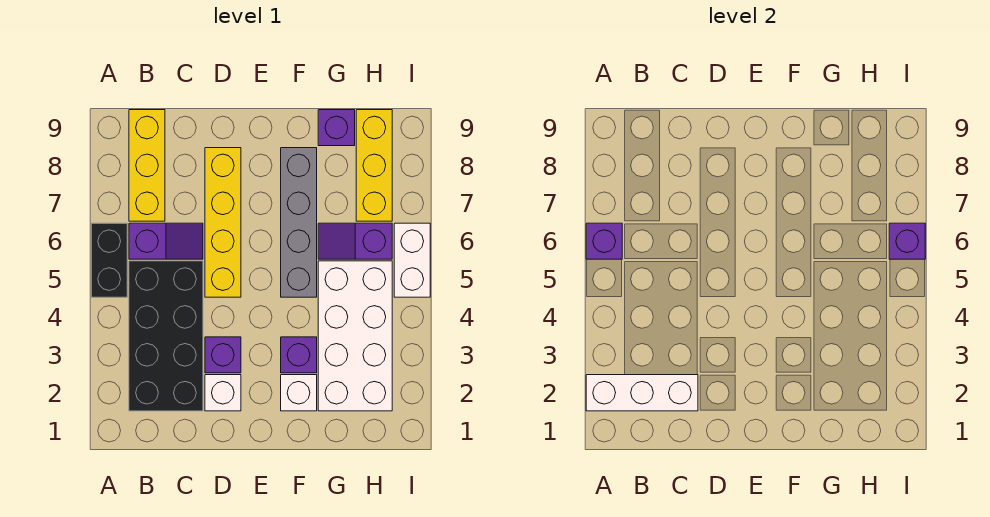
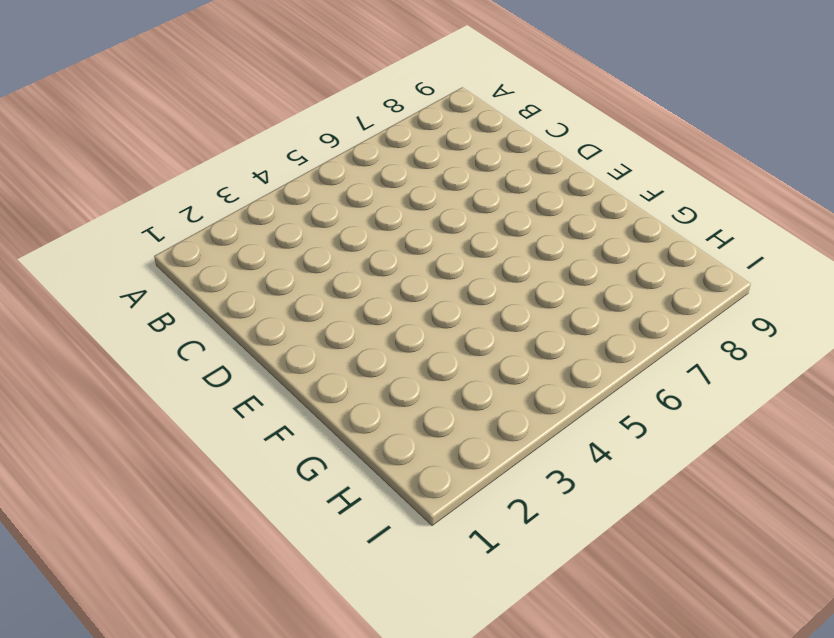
none -> black 1x2 brick [91,223,127,297]
none -> black 2x4 brick [129,261,203,411]
none -> purple 1x2 slope [129,223,203,259]

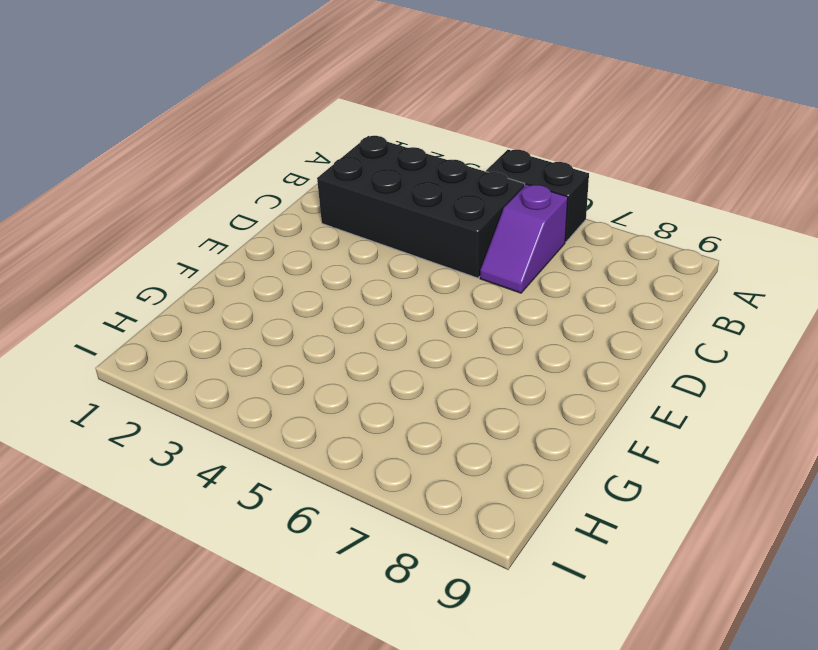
none -> yellow 1x3 brick [129,110,165,221]
none -> white 1x1 brick [205,375,241,411]
none -> purple 1x1 brick [205,337,241,373]

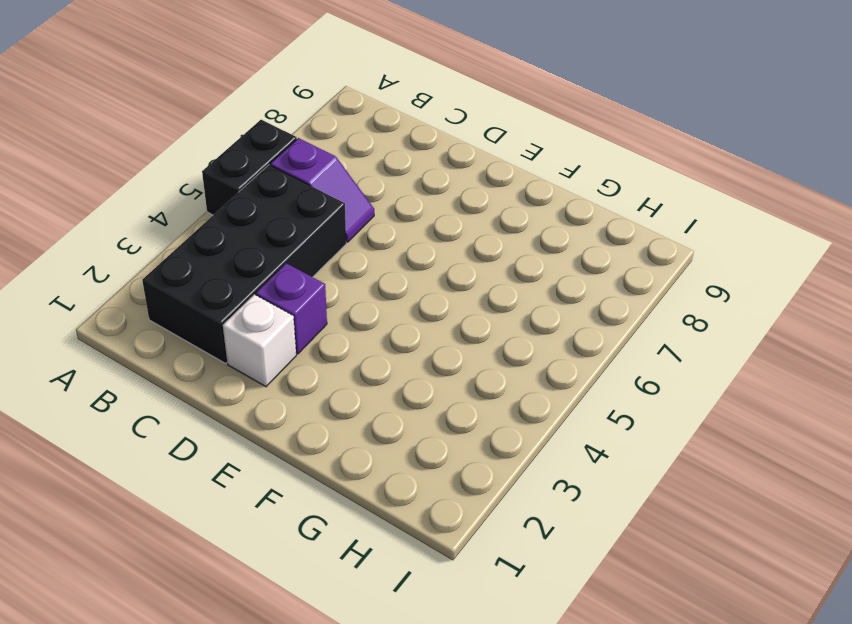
none -> yellow 1x3 brick [129,110,165,221]
none -> yellow 1x4 brick [205,148,241,297]
none -> white 1x1 brick [281,375,317,411]

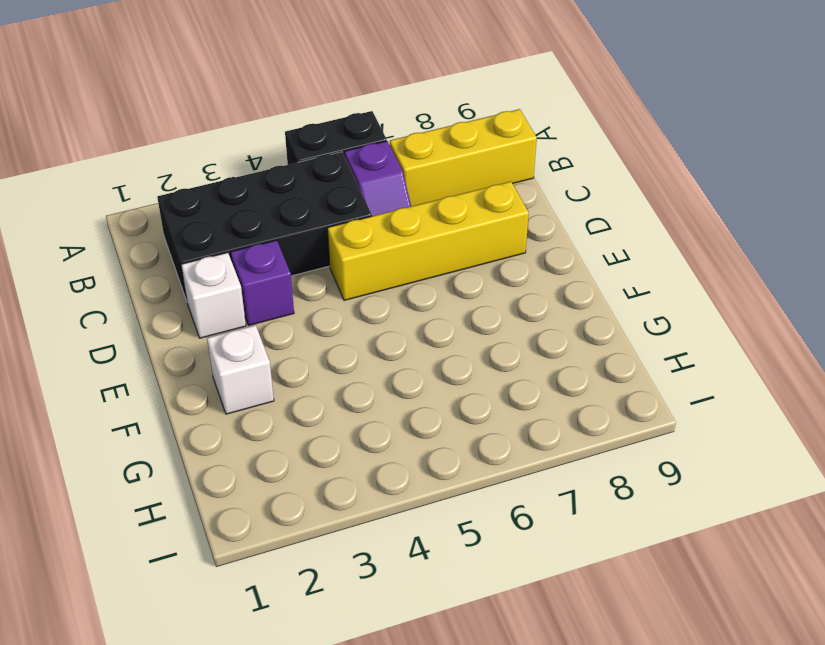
none -> purple 1x1 brick [281,337,317,373]
none -> grey 1x4 brick [281,148,317,297]
none -> white 2x4 brick [318,261,392,411]

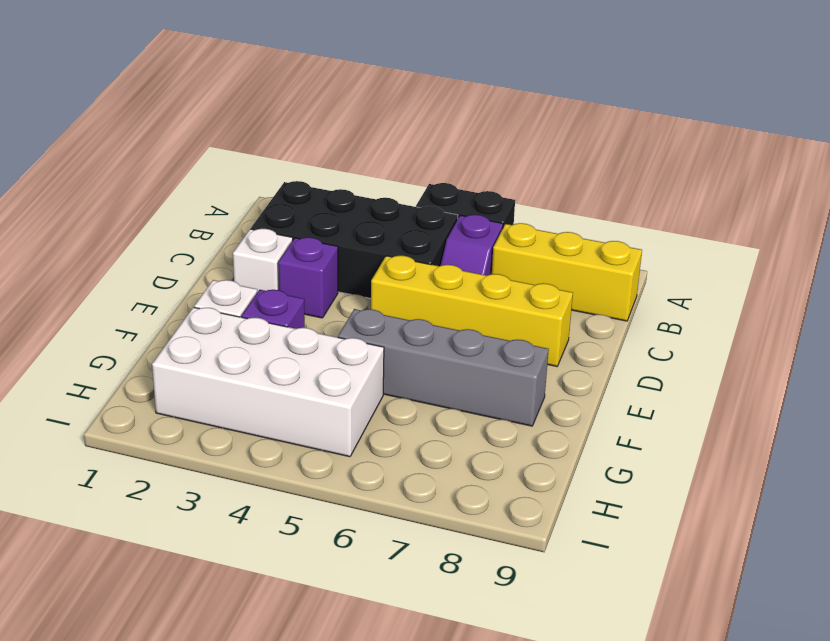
none -> purple 1x2 slope [318,223,392,259]
none -> purple 1x1 brick [318,110,355,146]
none -> yellow 1x3 brick [356,110,392,221]

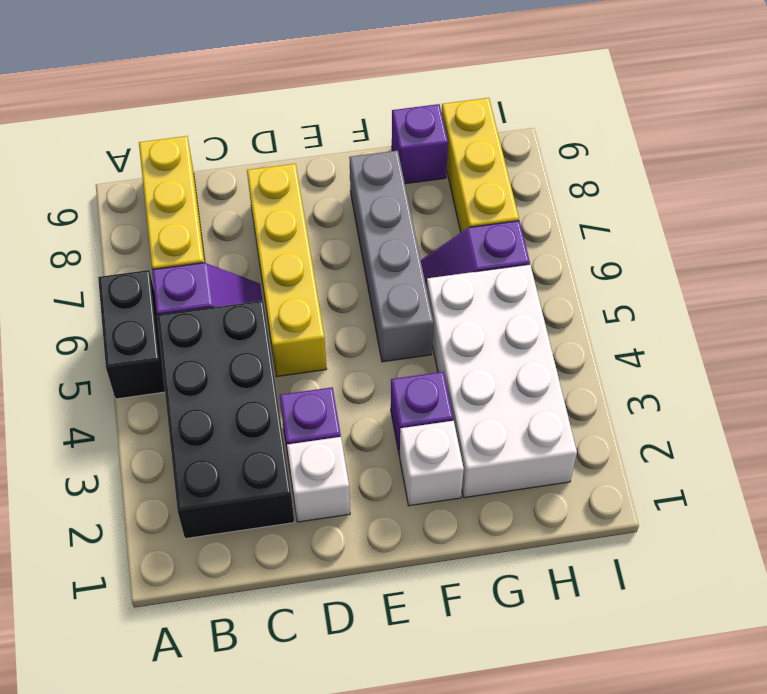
none -> white 1x2 brick [394,223,430,297]
none -> white 1x3 brick [586,375,698,411]
none -> purple 1x1 brick [586,223,622,259]

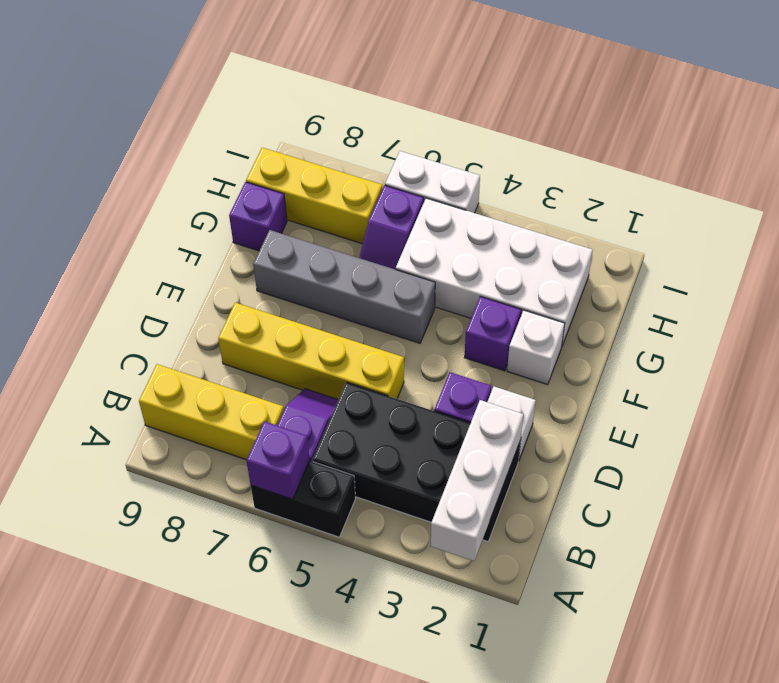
none -> purple 1x1 brick [889,223,925,259]

